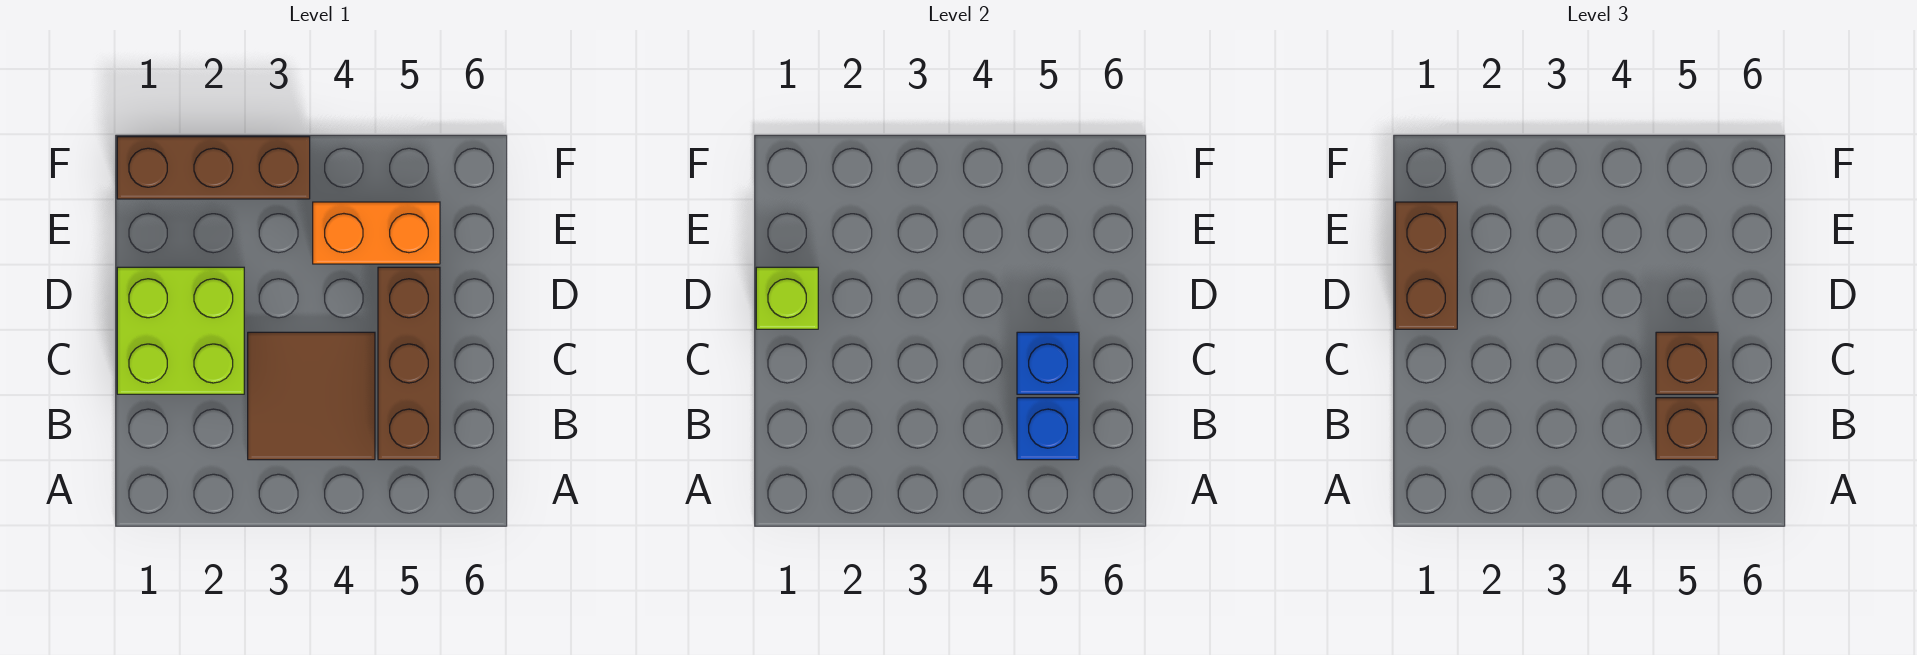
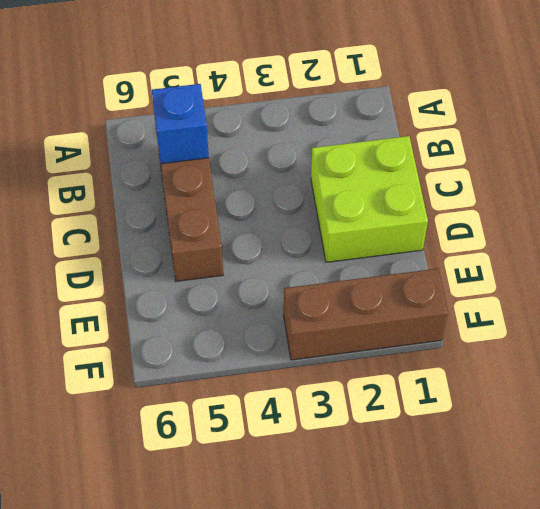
none -> brown 2x2 tile [248,332,375,460]
none -> orange 1x2 brick [313,202,440,264]

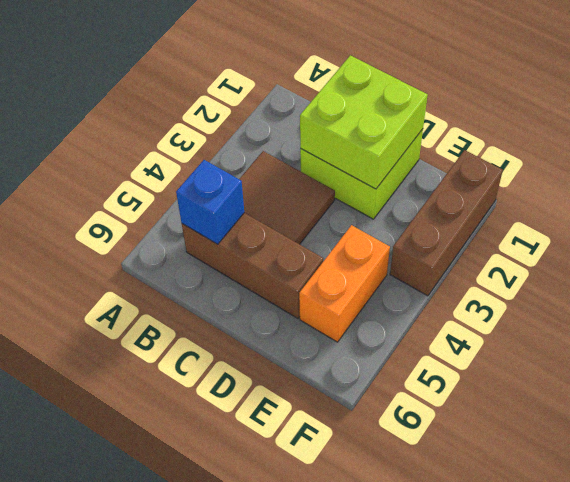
lime 2x2 brick [300,55,428,189] -> lime 1x1 brick [756,267,818,329]
none -> blue 1x1 brick [1017,332,1079,394]
none -> brown 1x1 brick [1656,398,1718,460]

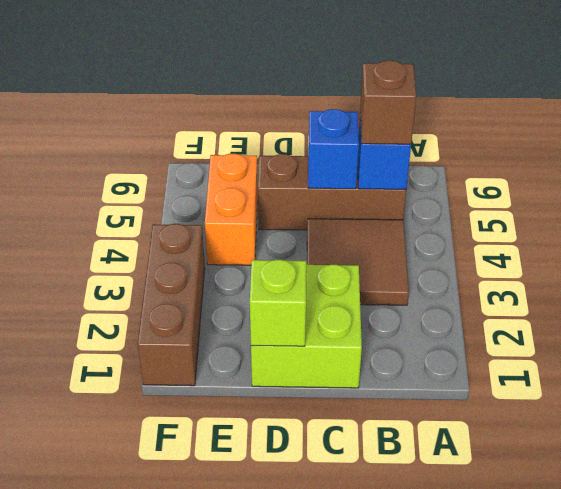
none -> brown 1x1 brick [1656,332,1718,394]
none -> brown 1x2 brick [1395,202,1457,329]

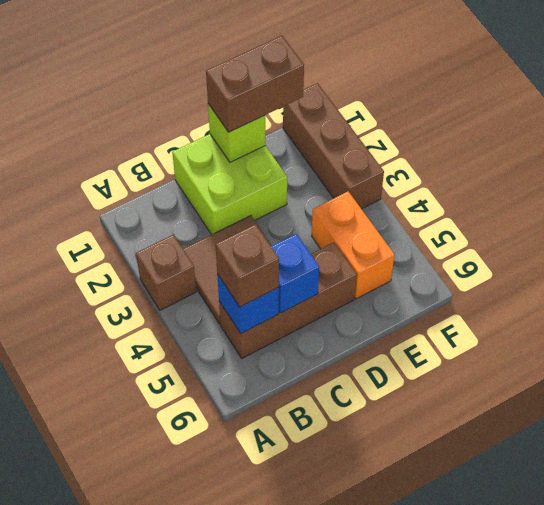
brown 1x1 brick [136,234,196,310] -> brown 1x1 brick moved to [1656,332,1718,394]

